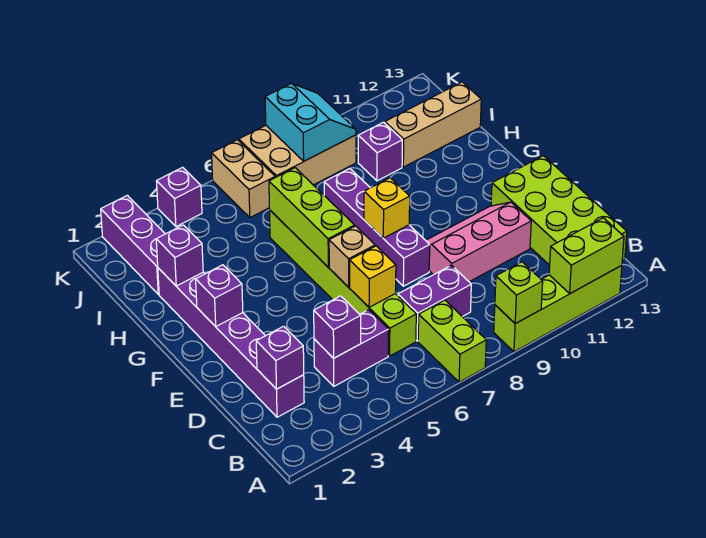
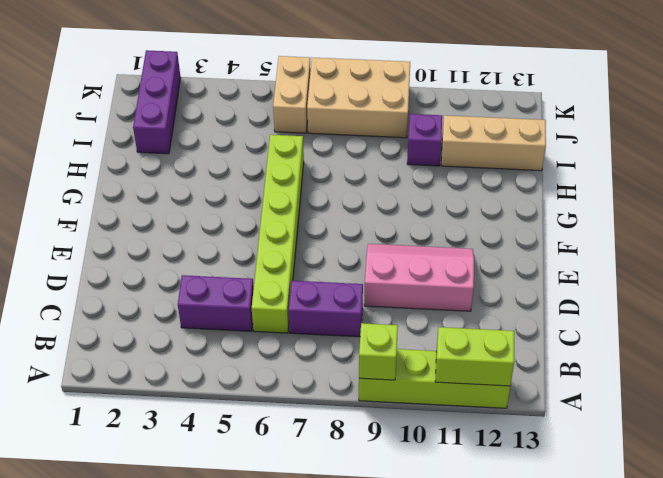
none -> lime 1x2 brick [418,300,486,382]
none -> lime 2x4 brick [491,156,627,265]
none -> purple 1x6 brick [158,268,304,417]

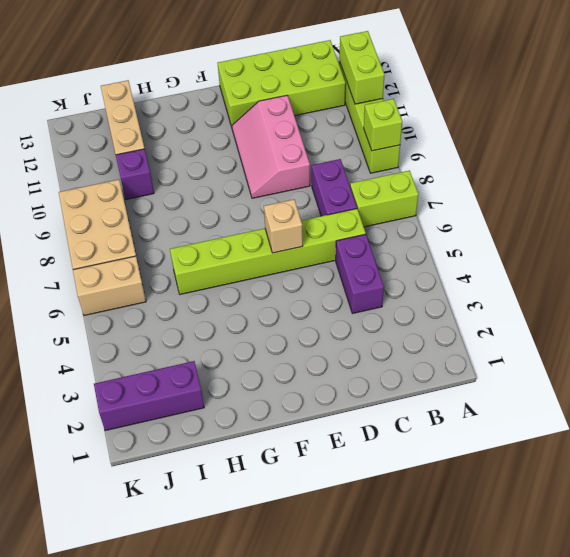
none -> purple 1x6 brick [158,268,304,417]
none -> purple 1x4 brick [324,169,430,286]
none -> purple 1x1 brick [157,167,202,227]

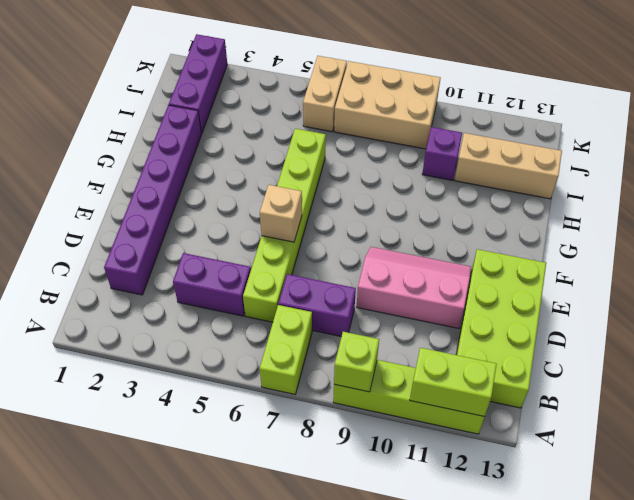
none -> purple 1x4 brick [324,169,430,286]
none -> purple 1x1 brick [157,167,202,227]
none -> purple 1x1 brick [256,326,304,389]

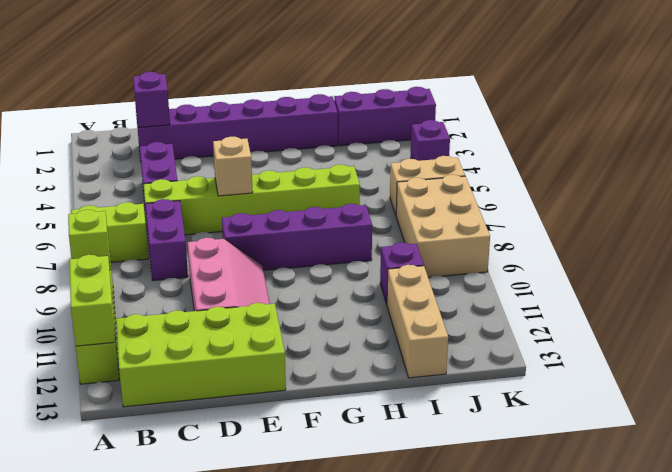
none -> purple 1x1 brick [314,296,361,358]
none -> yellow 1x1 brick [350,246,396,307]
none -> purple 1x1 brick [196,265,243,327]

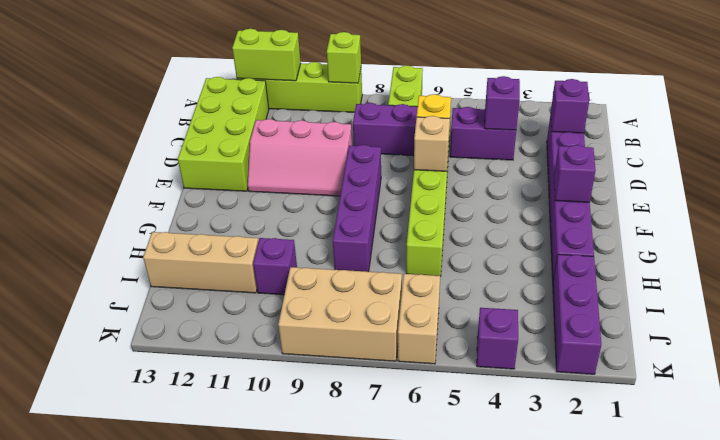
none -> lime 1x3 brick [269,168,355,267]
none -> yellow 1x1 brick [364,178,410,238]
none -> purple 1x1 brick [156,225,203,286]

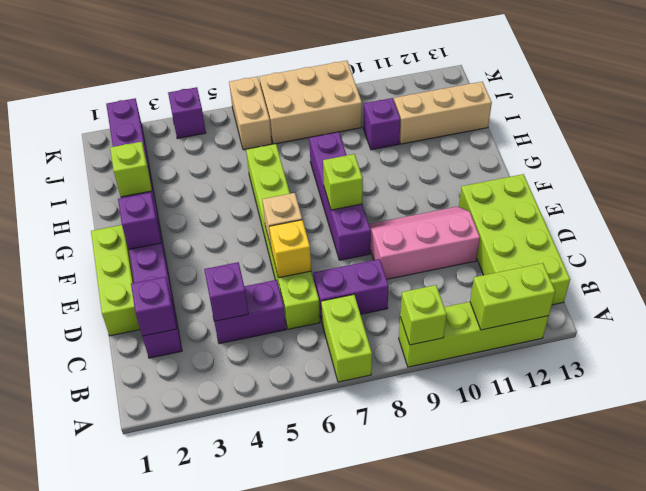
lime 1x3 brick [91,225,140,336] -> lime 1x3 brick moved to [269,168,355,267]
lime 1x1 brick [323,154,363,210] -> yellow 1x1 brick [364,178,410,238]
lime 1x1 brick [110,142,152,197] -> purple 1x1 brick [156,225,203,286]
none -> cyan 2x2 slope [265,83,356,161]

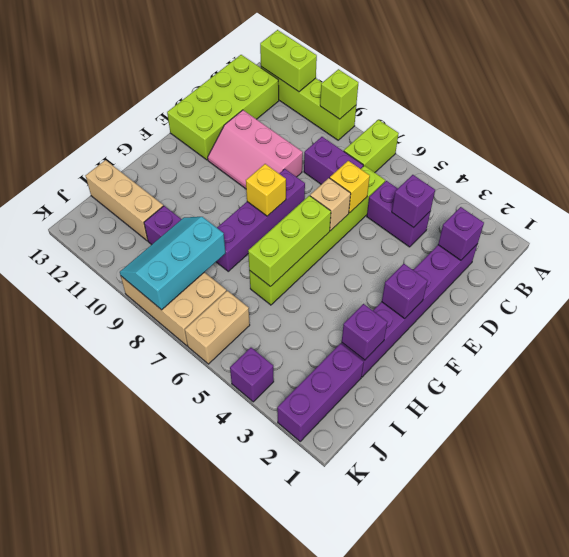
cyan 2x3 slope [120,217,225,310] -> cyan 2x2 slope [265,83,356,161]

